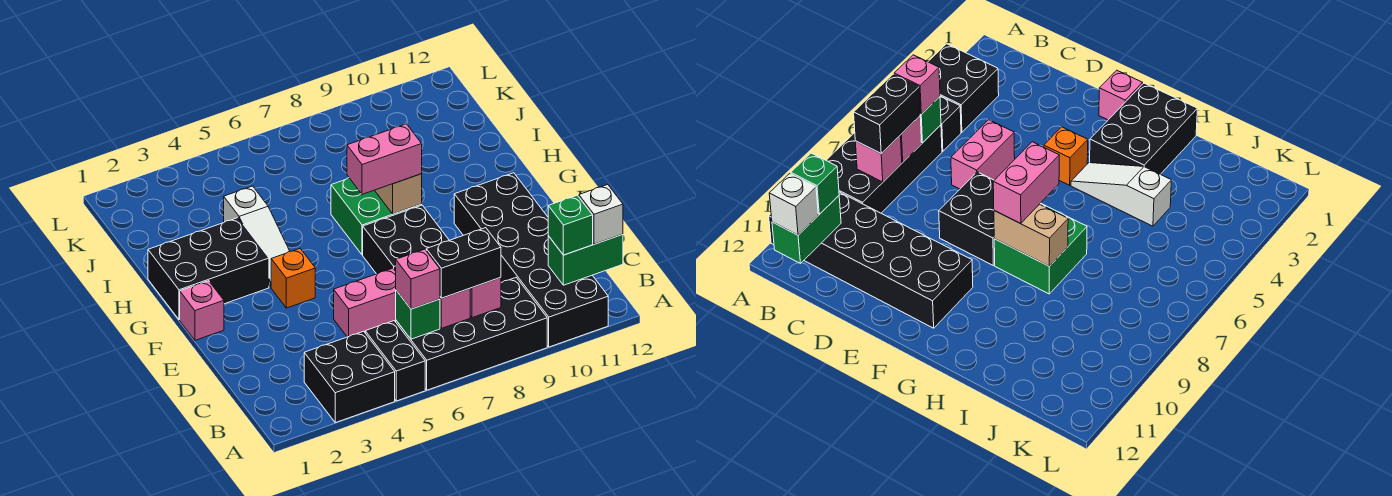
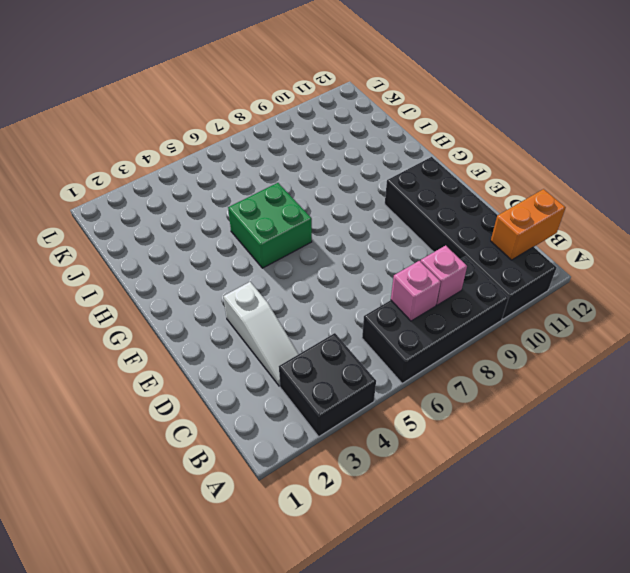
orange 1x2 brick [491,189,566,260] -> green 1x2 brick [548,234,623,285]
white 1x3 slope [223,282,298,386] -> white 1x3 slope moved to [224,186,290,287]
green 2x2 brick [228,183,312,268] -> green 2x2 brick moved to [331,178,422,255]
none -> black 1x2 brick [365,321,425,401]
none -> pink 1x2 brick [334,268,396,337]
none -> black 2x2 brick [363,205,449,274]

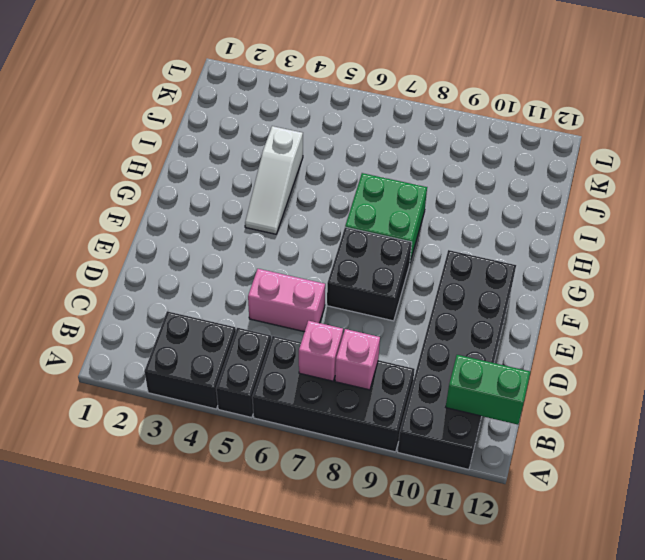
none -> pink 1x1 brick [180,281,224,340]
none -> orange 1x1 brick [271,249,315,308]
none -> black 2x3 brick [148,218,269,320]

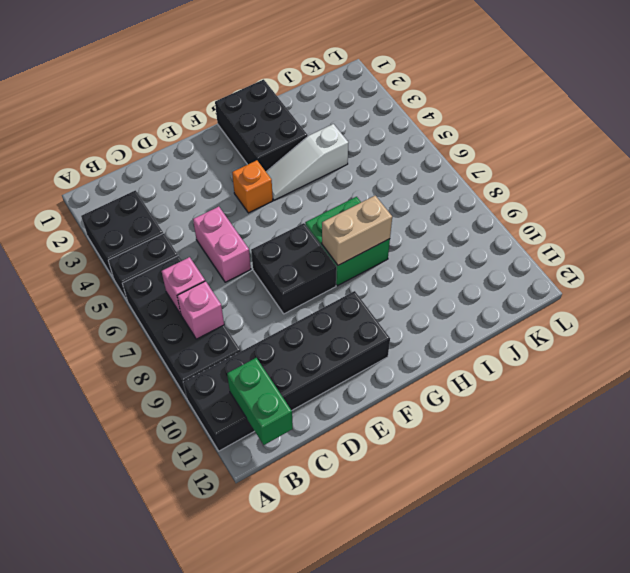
none -> pink 1x1 brick [180,281,224,340]
none -> green 1x1 brick [396,290,440,339]
none -> pink 1x1 brick [396,249,440,309]

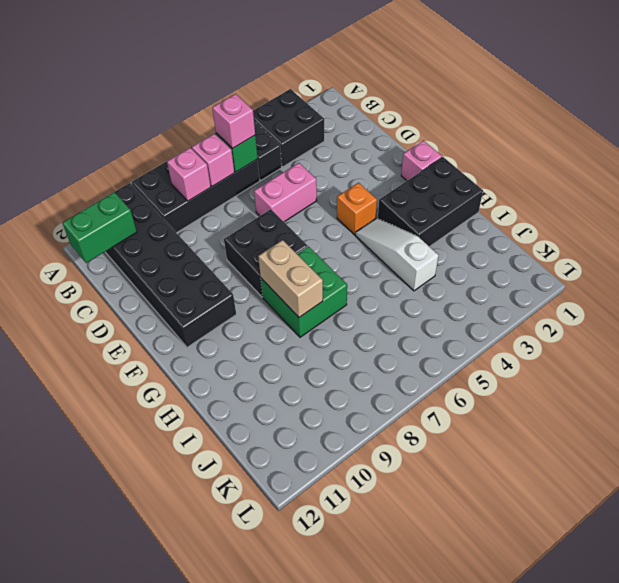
none -> black 1x2 brick [426,228,501,298]
none -> green 1x1 brick [548,195,593,255]
none -> white 1x1 brick [579,185,623,244]

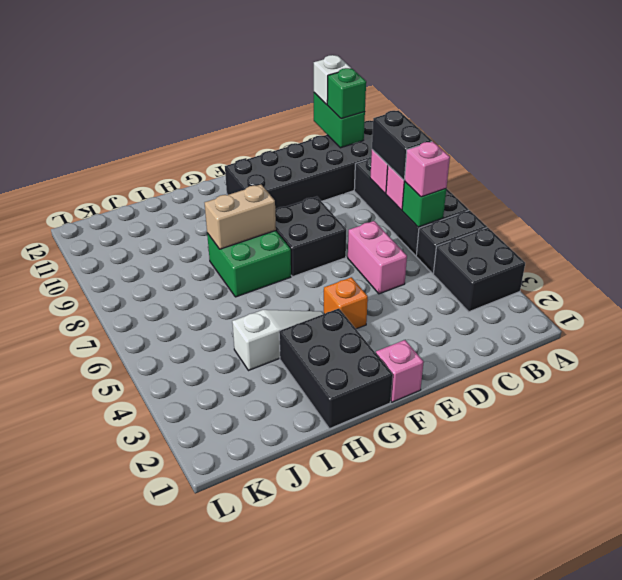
none -> pink 1x2 brick [347,124,422,194]

